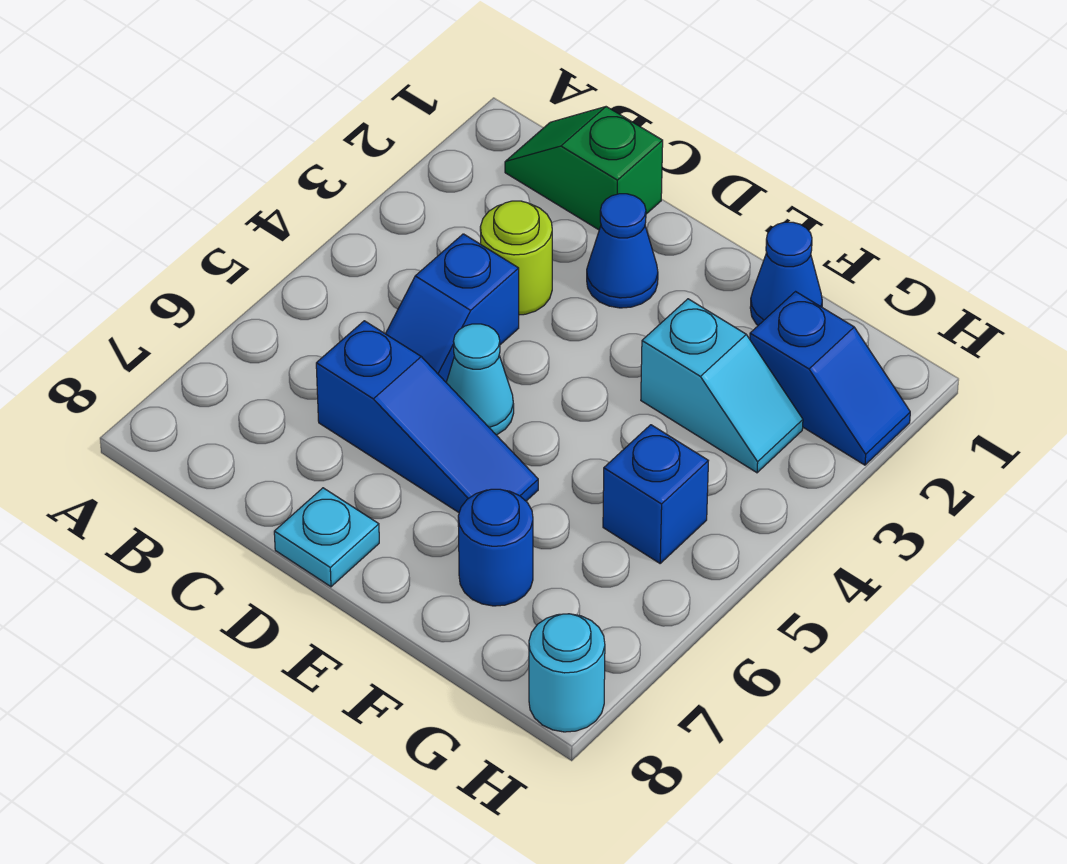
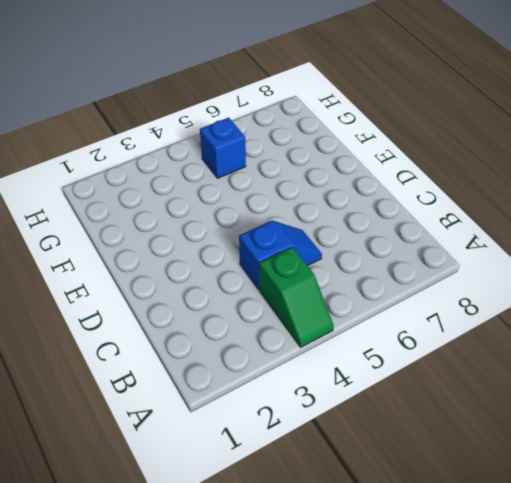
green 1x2 slope [259,247,334,347] -> green 1x2 slope moved to [505,107,663,230]
none -> lime 1x1 round brick [480,201,552,315]
none -> blue 1x3 slope [316,321,538,512]
none -> blue 1x1 cone [587,194,658,308]

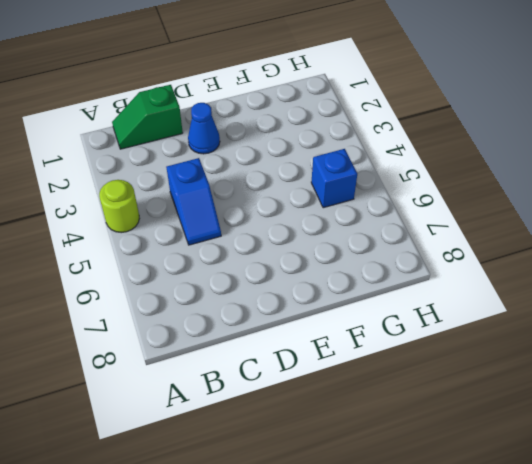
lime 1x1 round brick [99,180,139,233] -> lime 1x1 round brick moved to [480,201,552,315]
none -> blue 1x3 slope [316,321,538,512]
none -> cyan 1x1 cone [446,324,514,435]
none -> cyan 1x1 plate [274,488,379,587]

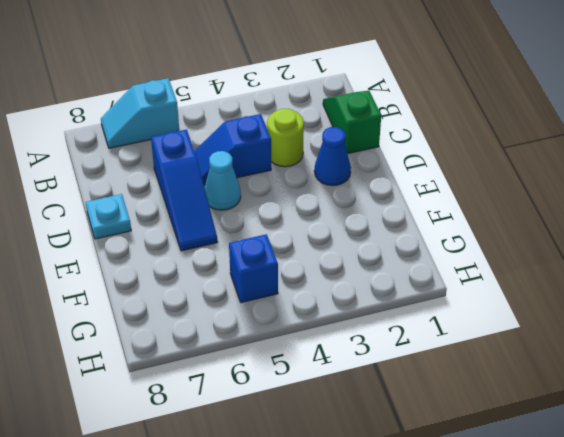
cyan 1x2 slope [101,78,179,148] -> cyan 1x2 slope turned to [641,299,803,473]
none -> blue 1x1 cone [750,222,822,325]
none -> blue 1x1 round brick [458,489,533,606]
none -> blue 1x2 slope [750,292,910,465]

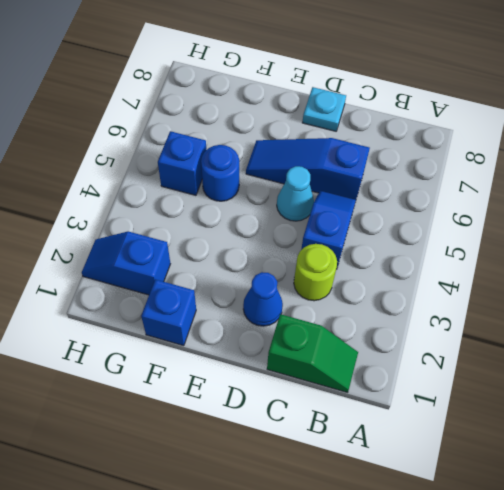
blue 1x1 brick [141,279,196,346] -> blue 1x1 cone [750,222,822,325]
blue 1x1 round brick [201,145,239,201] -> blue 1x1 round brick moved to [458,489,533,606]
none -> cyan 1x2 slope [641,299,803,473]
none -> cyan 1x1 round brick [529,614,605,732]

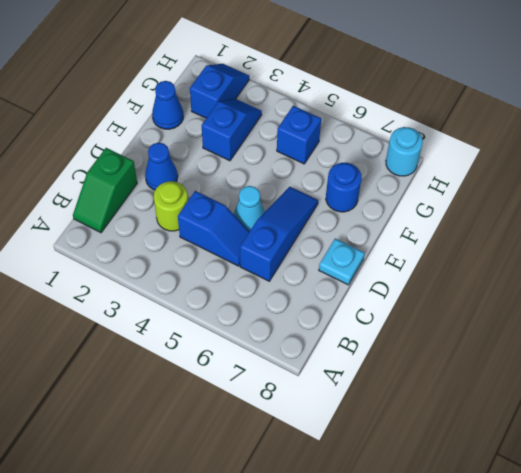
blue 1x2 slope [202,99,262,161] -> cyan 1x2 slope [641,299,803,473]

